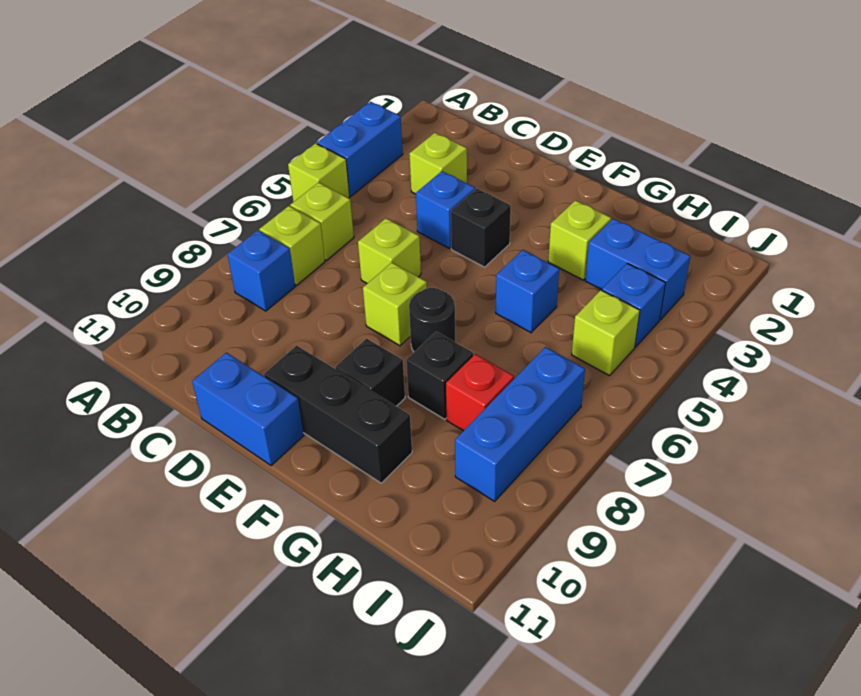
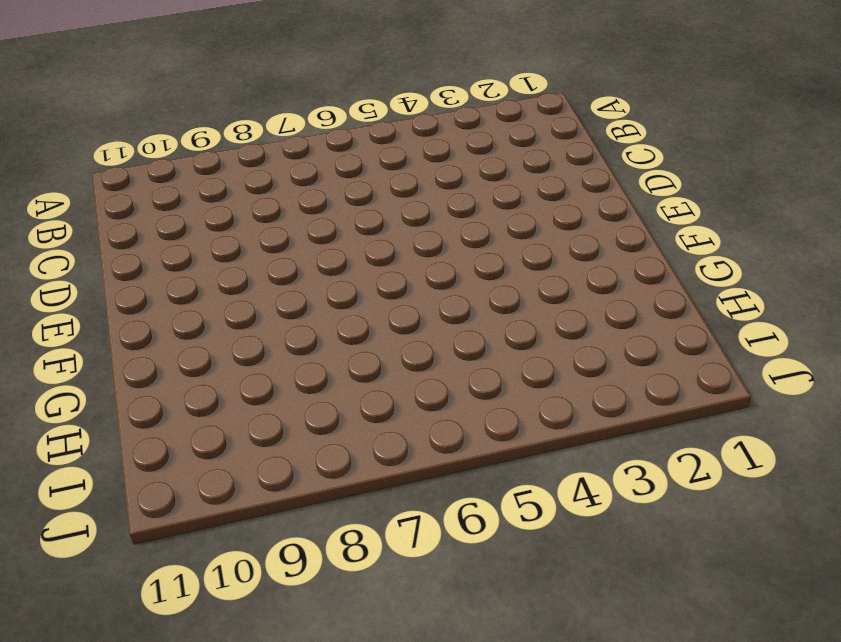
none -> blue 1x2 brick [317,102,403,196]
none -> lime 1x1 brick [288,143,350,202]
none -> lime 1x1 brick [290,182,354,260]

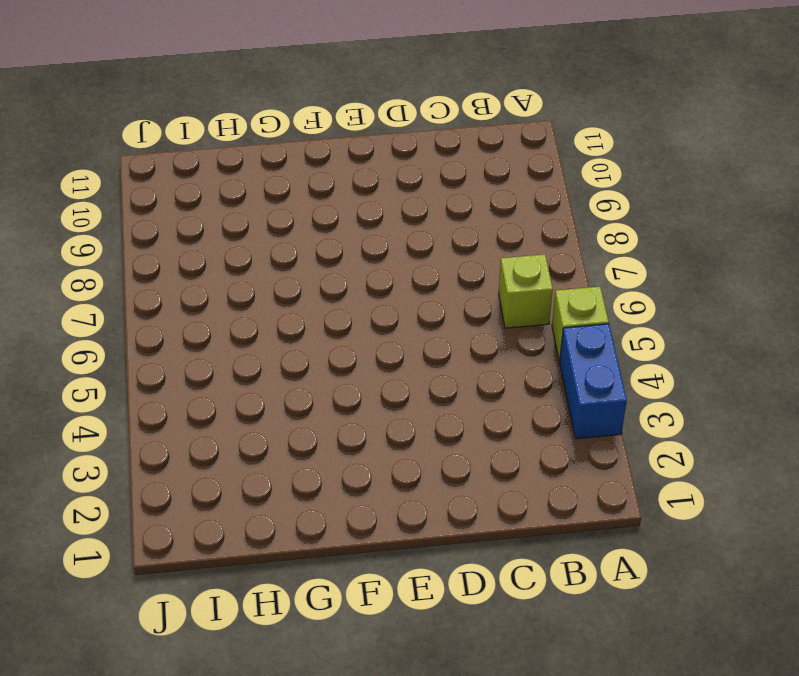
none -> lime 1x1 brick [259,206,325,285]
none -> blue 1x1 brick [227,230,295,311]
none -> lime 1x1 brick [409,133,467,194]

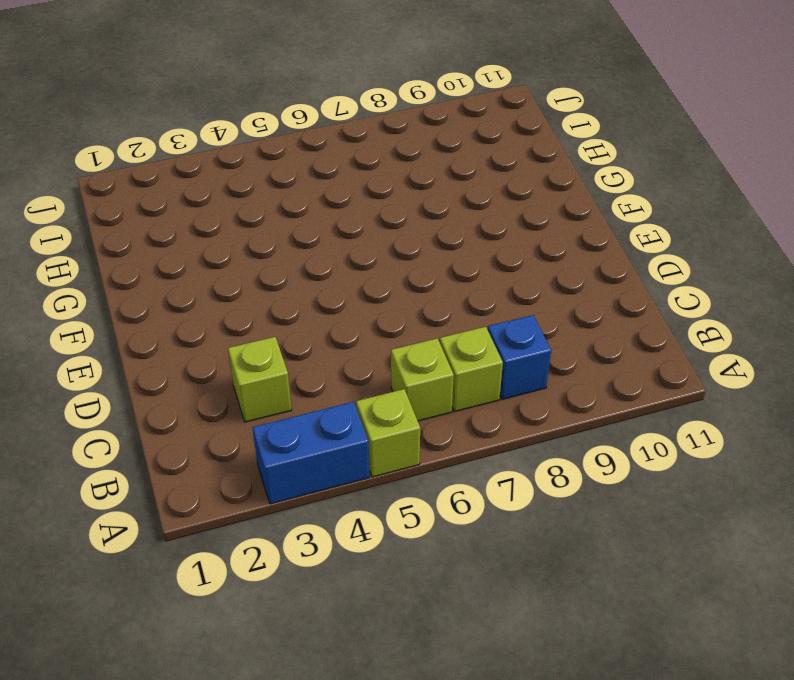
none -> blue 1x1 brick [416,171,475,249]
none -> lime 1x1 brick [358,218,421,283]
none -> blue 1x2 brick [192,353,304,466]

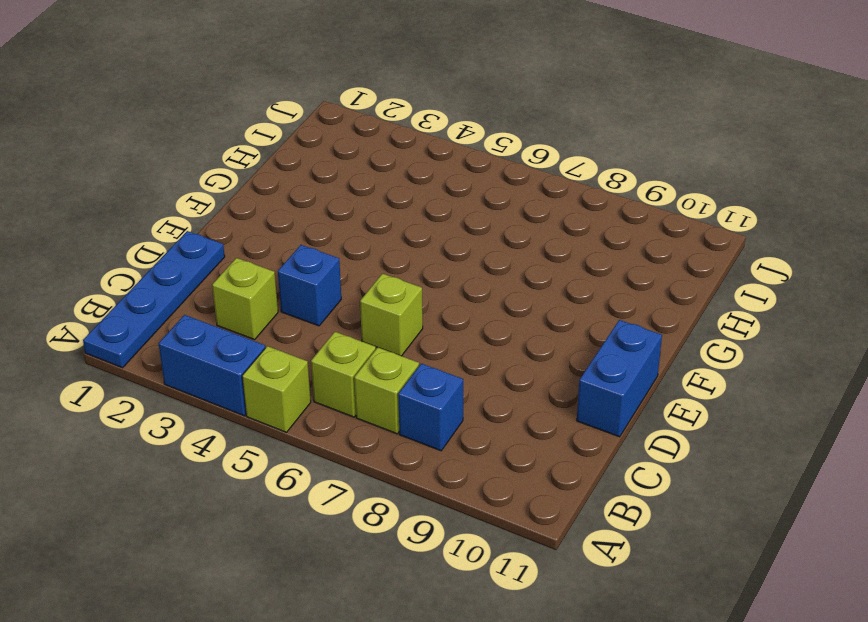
blue 1x4 plate [83,231,225,368] -> none
none -> black 1x1 brick [451,188,511,267]
none -> lime 1x1 brick [363,263,427,346]
none -> black 1x3 brick [264,345,412,483]

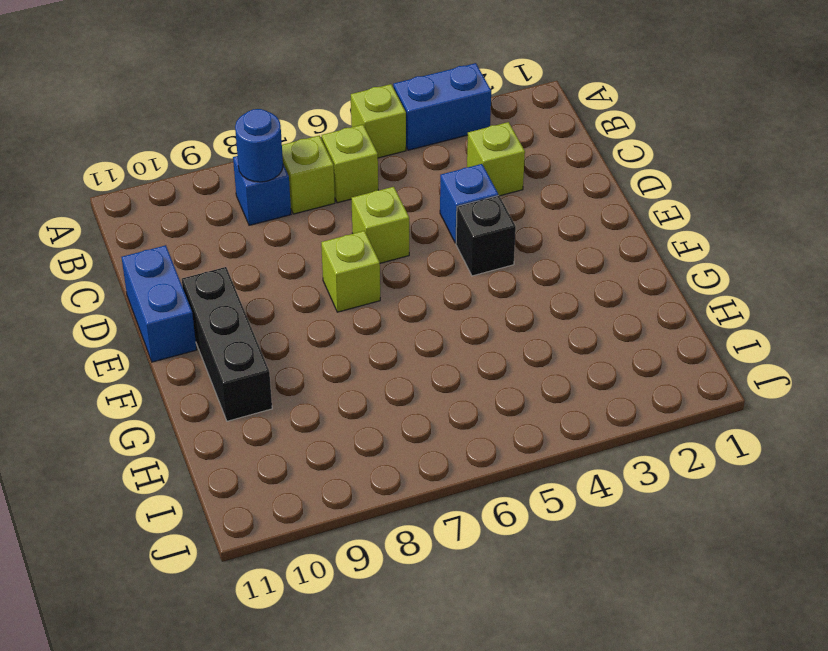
blue 1x1 round brick [235,109,283,182] -> none
none -> black 1x1 round brick [409,288,455,352]
none -> black 1x1 brick [335,339,405,406]
none -> lime 1x1 brick [548,200,611,280]

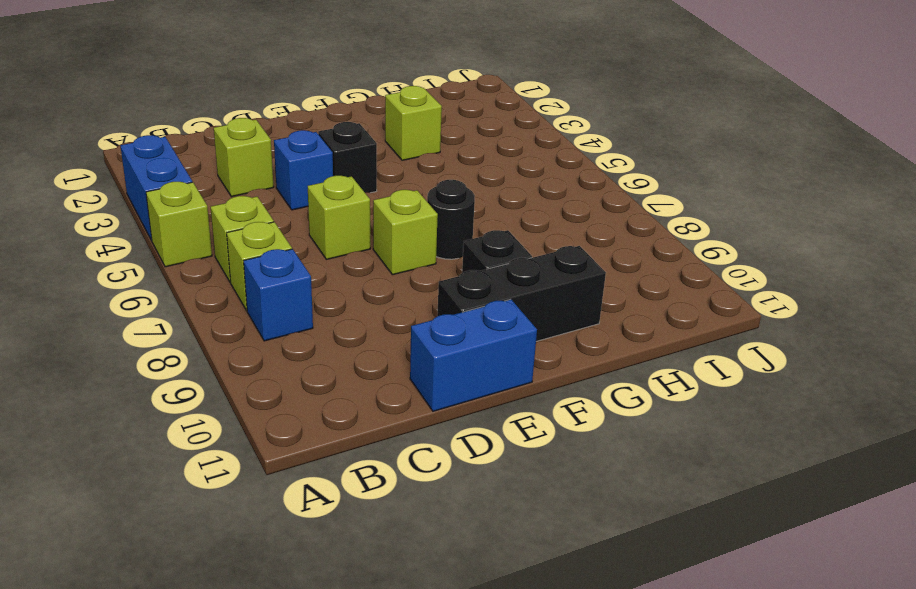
none -> blue 1x1 brick [496,250,559,333]
none -> black 1x1 brick [406,332,473,419]
none -> blue 1x2 brick [585,219,690,320]

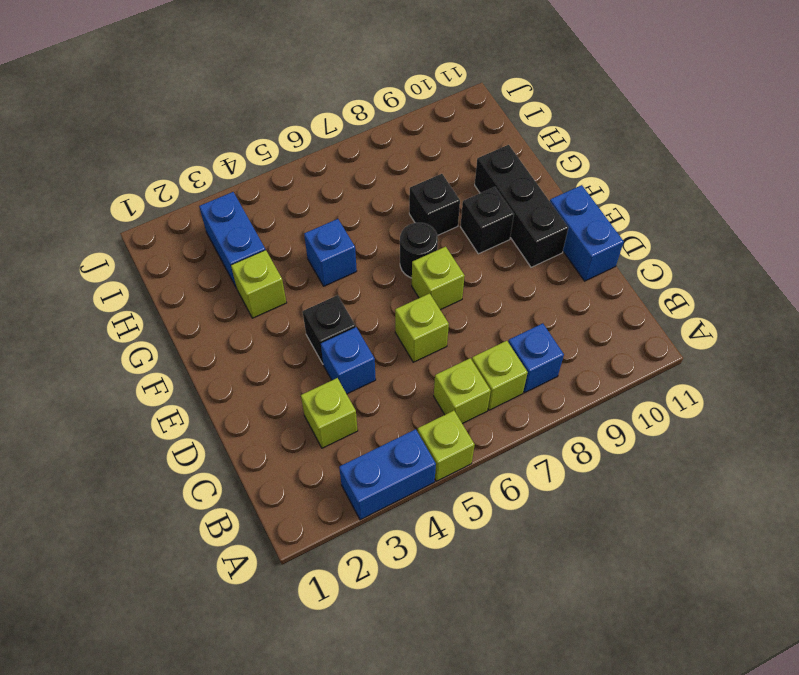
none -> red 1x1 brick [446,354,514,431]
none -> blue 1x1 brick [602,263,666,347]
none -> lime 1x1 brick [572,290,640,376]

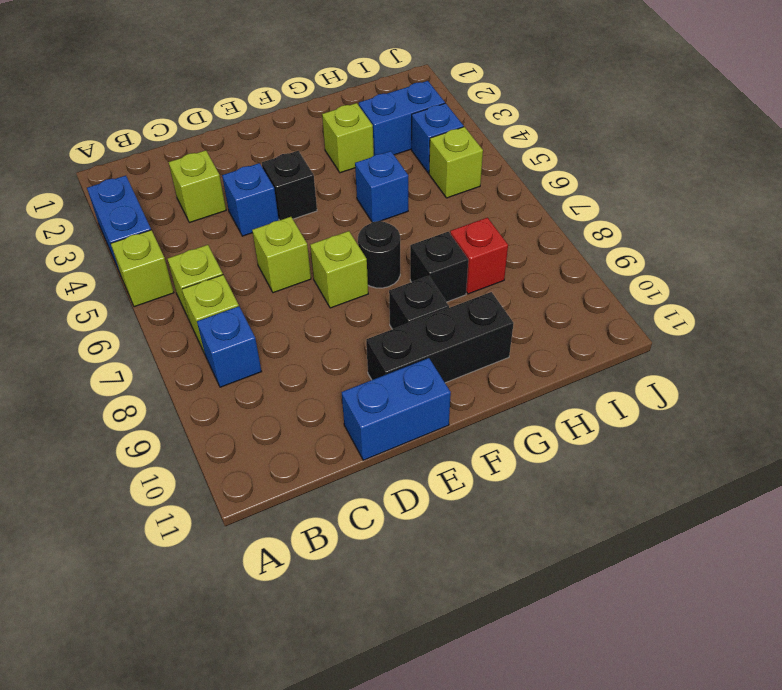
none -> blue 1x3 brick [455,347,585,501]

